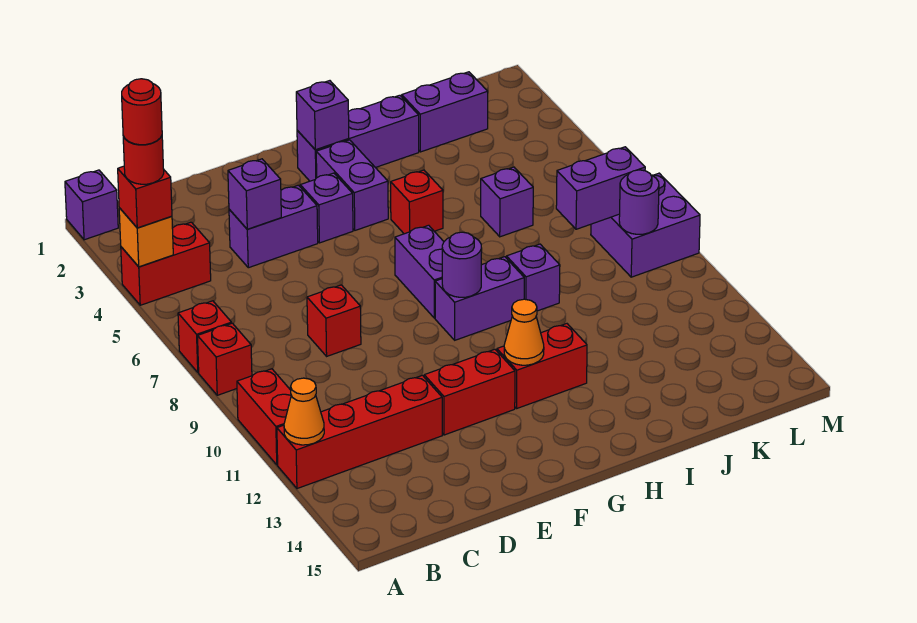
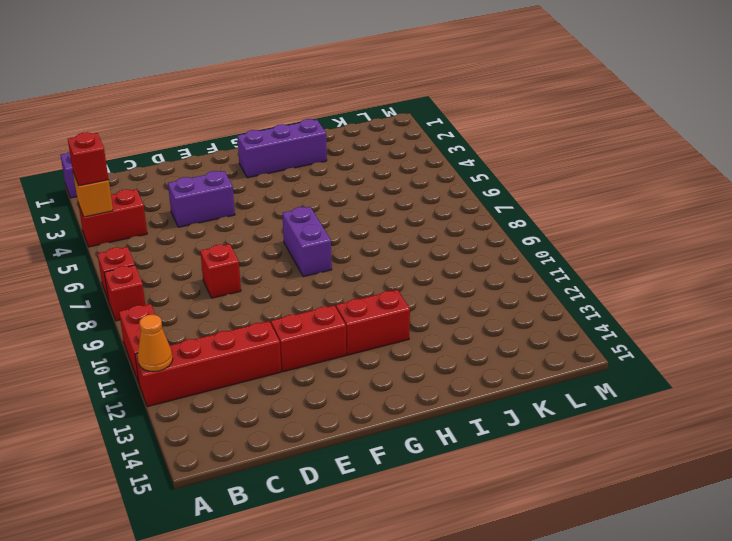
none -> purple 1x1 brick [300,173,353,243]
none -> purple 1x2 brick [316,140,388,230]
none -> purple 1x2 brick [435,257,524,340]
none -> red 1x1 brick [391,170,443,234]

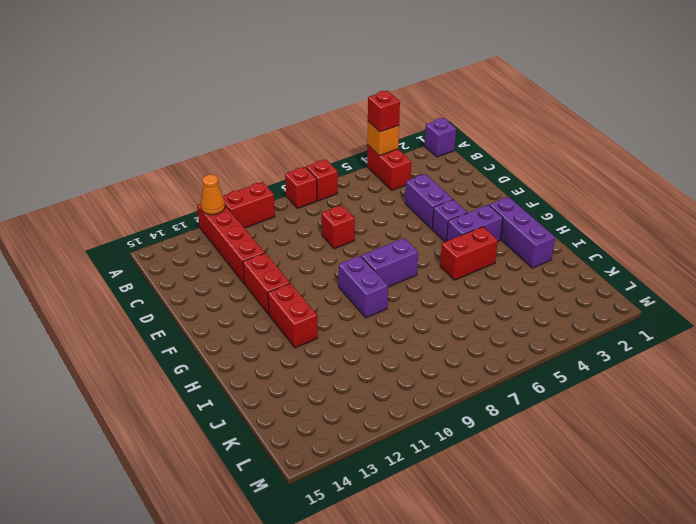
red 1x2 brick [440,227,498,280] -> red 1x1 brick [391,170,443,234]
none -> purple 1x1 brick [506,244,560,311]
none -> purple 1x2 brick [402,72,488,152]
none -> purple 1x1 brick [481,167,533,237]
none -> purple 2x2 brick [591,173,700,277]

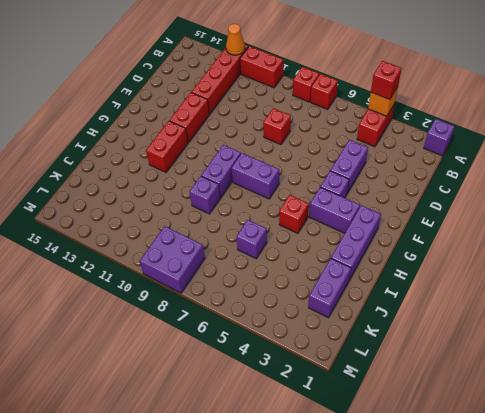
none -> purple 1x1 brick [228,159,281,229]
none -> purple 1x1 brick [296,81,349,150]
none -> purple 1x1 round brick [442,232,482,297]
none -> orange 1x1 cone [504,299,544,365]

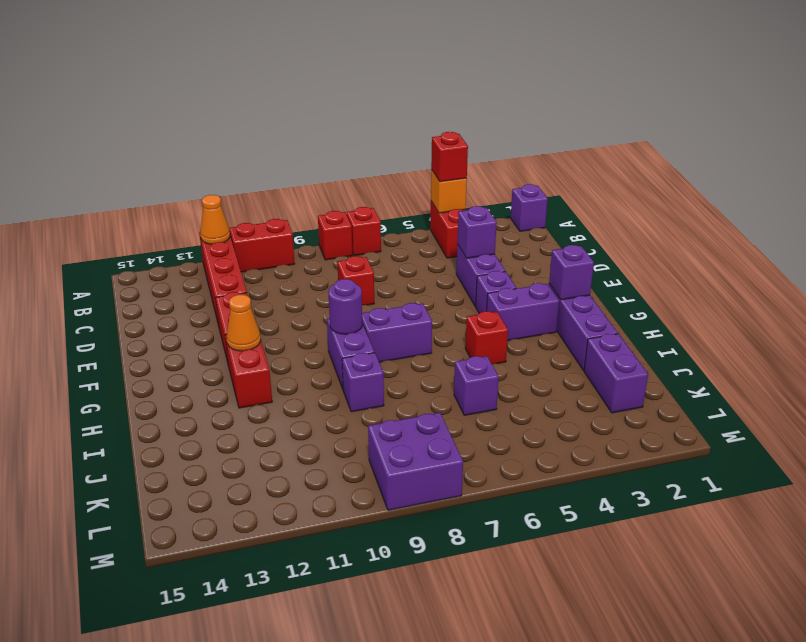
none -> purple 1x2 brick [556,147,645,229]
none -> purple 1x1 round brick [619,170,659,234]
none -> red 1x1 round brick [123,136,164,184]
none -> red 1x1 round brick [122,79,162,145]

